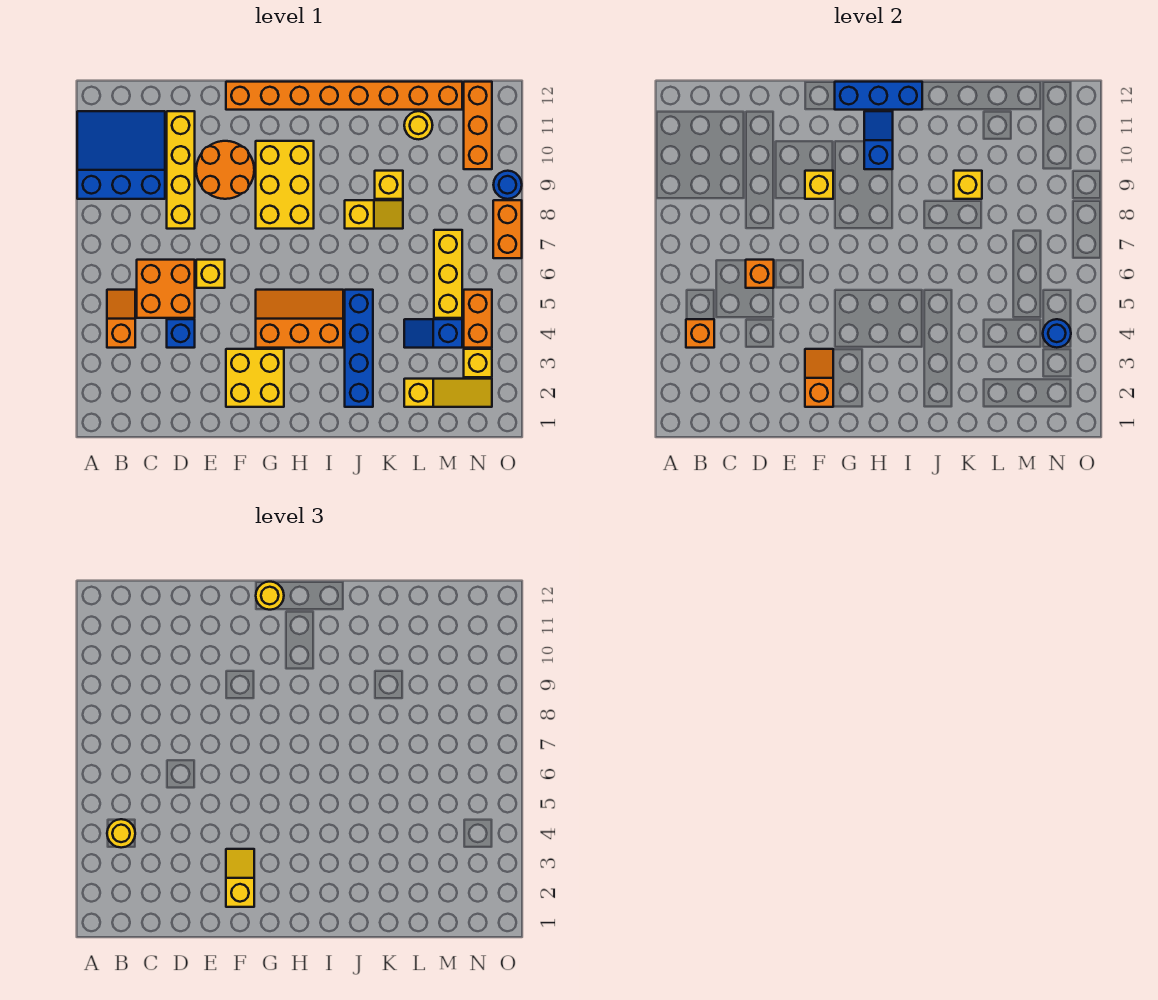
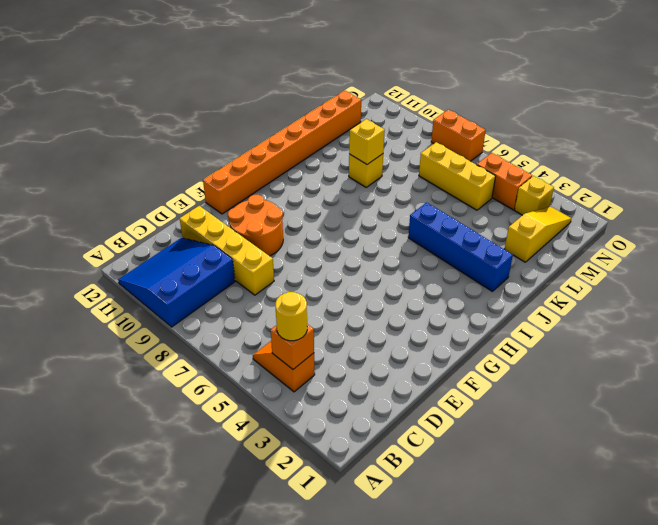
none -> orange 2x2 brick [137,260,195,318]
none -> blue 1x1 brick [167,319,195,348]
none -> yellow 1x1 brick [196,260,225,288]
none -> yellow 2x2 brick [226,349,284,407]

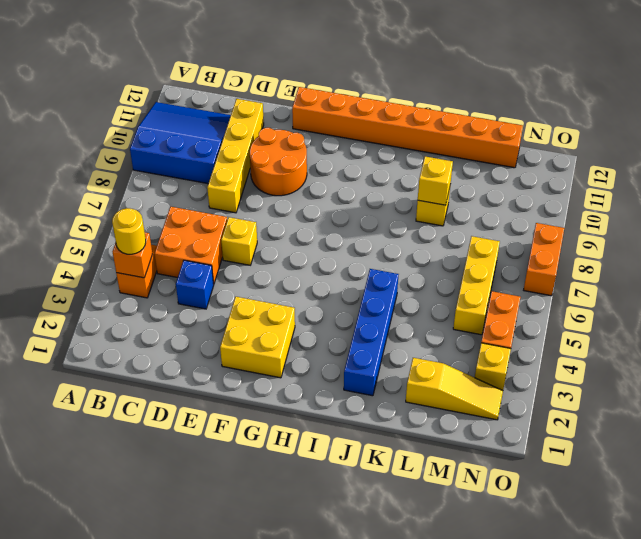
none -> orange 2x3 slope [256,290,343,348]
none -> yellow 2x3 brick [256,141,314,229]
none -> yellow 1x2 slope [345,200,403,229]
none -> blue 1x2 slope [404,319,462,348]

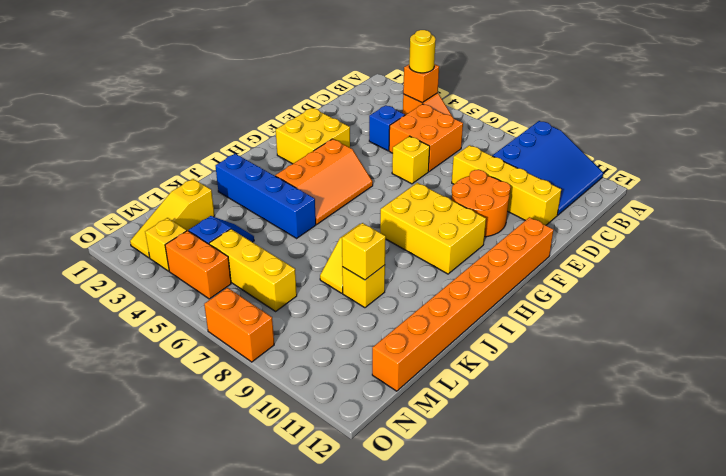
none -> yellow 1x1 round brick [404,111,433,139]
none -> orange 1x3 brick [464,82,492,169]
none -> blue 1x1 round brick [493,171,522,199]
none -> orange 1x1 brick [746,260,774,288]

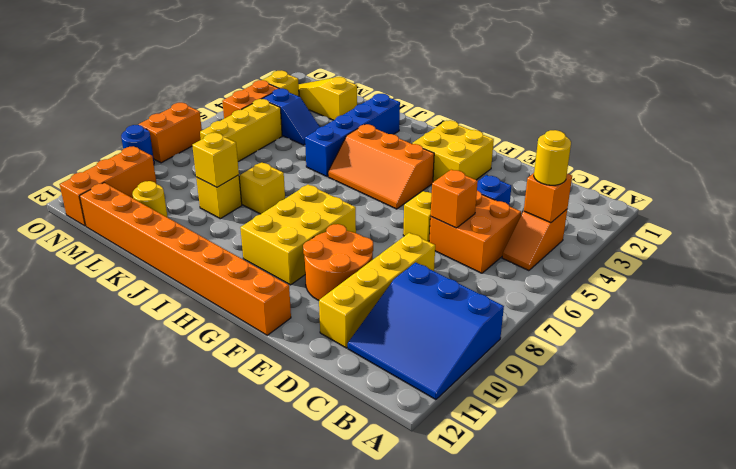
none -> orange 1x2 slope [805,349,833,407]
none -> yellow 1x1 brick [805,171,833,199]
none -> blue 1x3 brick [835,82,922,110]
none -> blue 1x2 slope [864,111,893,169]

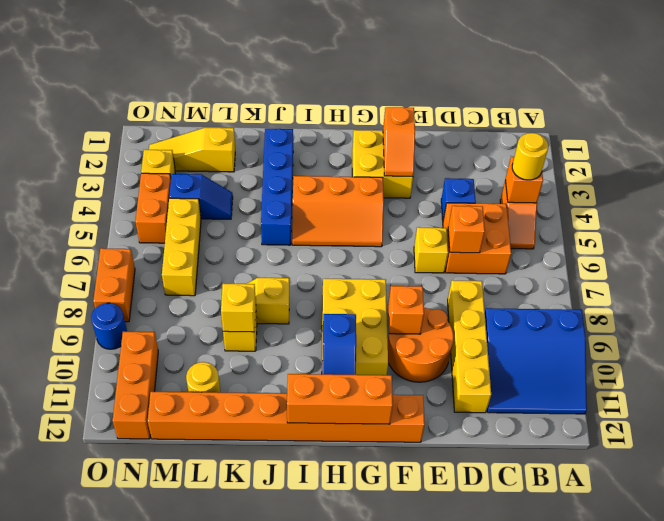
orange 1x1 brick [388,286,424,334] -> yellow 1x1 brick [805,171,833,199]
orange 1x3 brick [287,374,393,424] -> blue 1x3 brick [835,82,922,110]
none -> blue 1x1 round brick [1043,319,1071,348]
none -> yellow 1x2 slope [226,849,254,907]
none -> yellow 1x1 round brick [256,582,284,610]

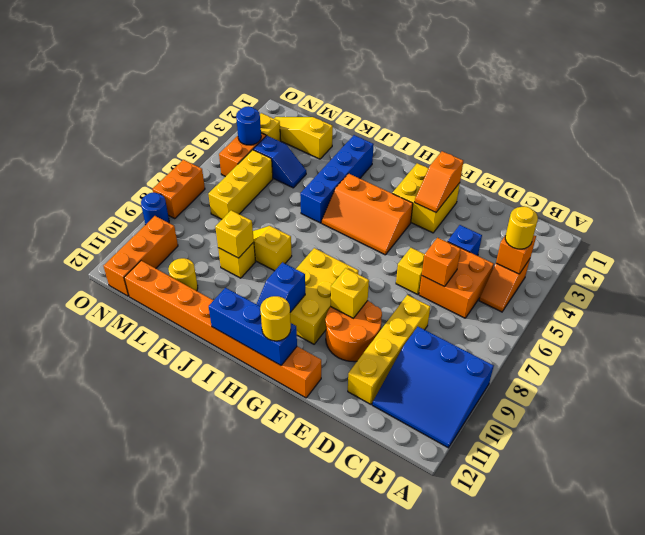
none -> yellow 1x2 slope [226,849,254,907]

